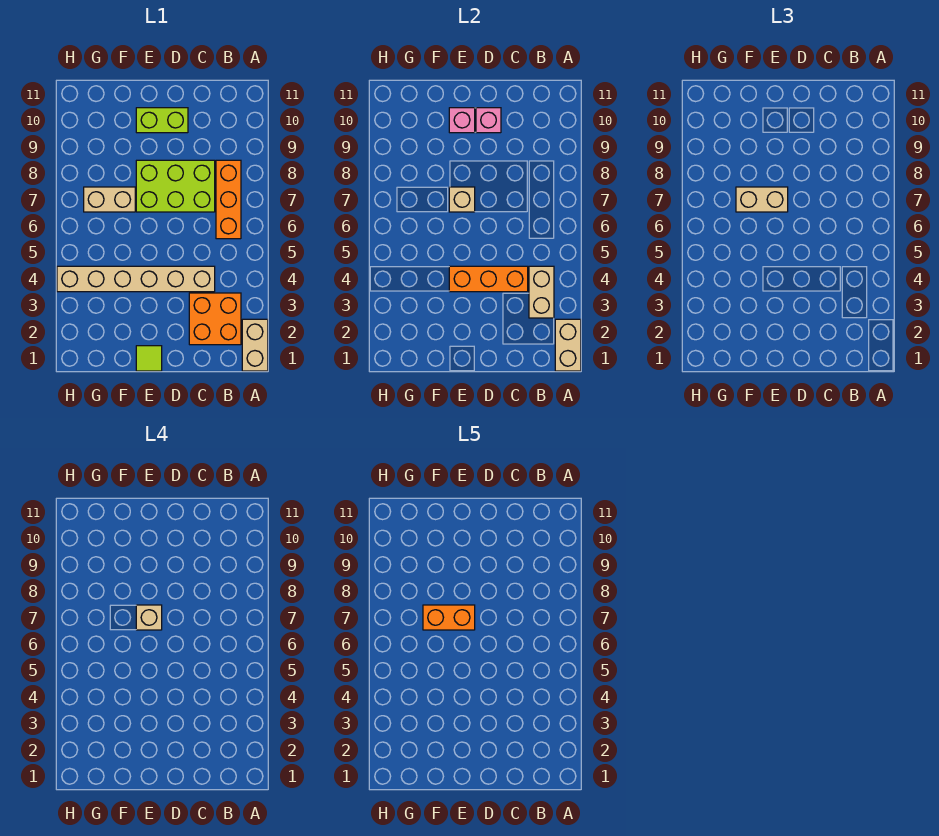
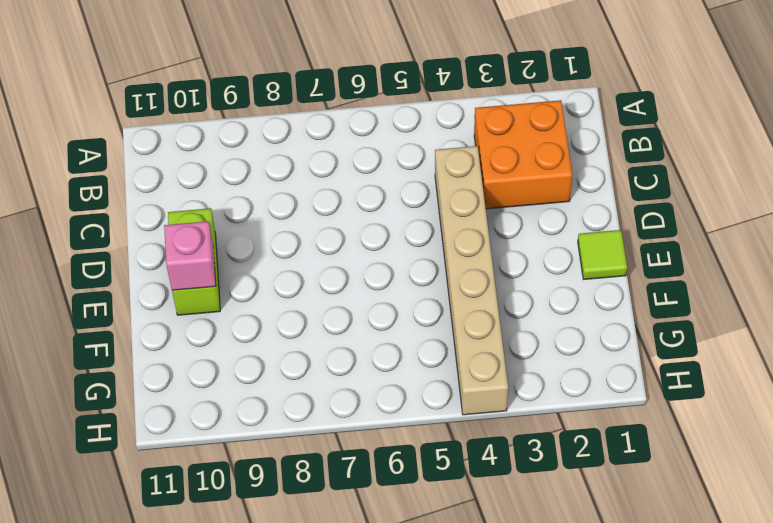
none -> tan 1x2 brick [242,319,268,371]
none -> orange 1x3 brick [216,160,241,239]
none -> lime 2x3 brick [136,160,215,212]

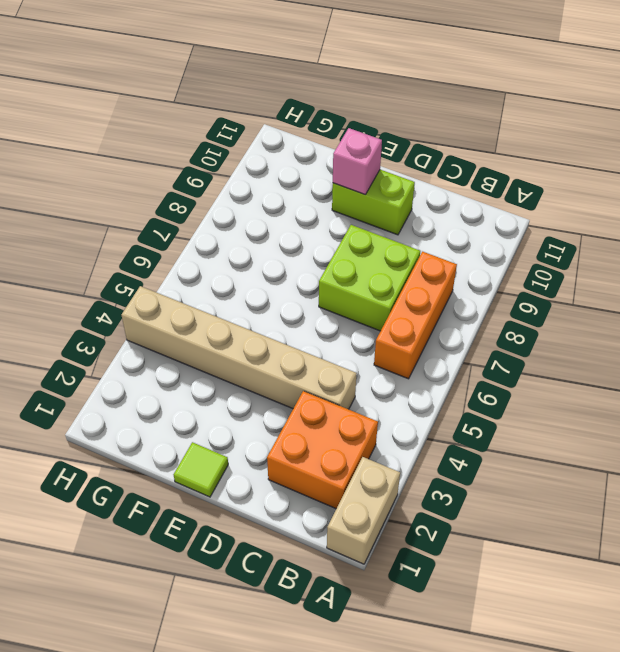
lime 2x2 brick [319,225,420,331] -> lime 2x3 brick [136,160,215,212]
none -> tan 1x2 brick [84,187,135,212]
none -> tan 1x2 brick [555,319,581,371]
none -> tan 1x2 brick [529,266,554,318]

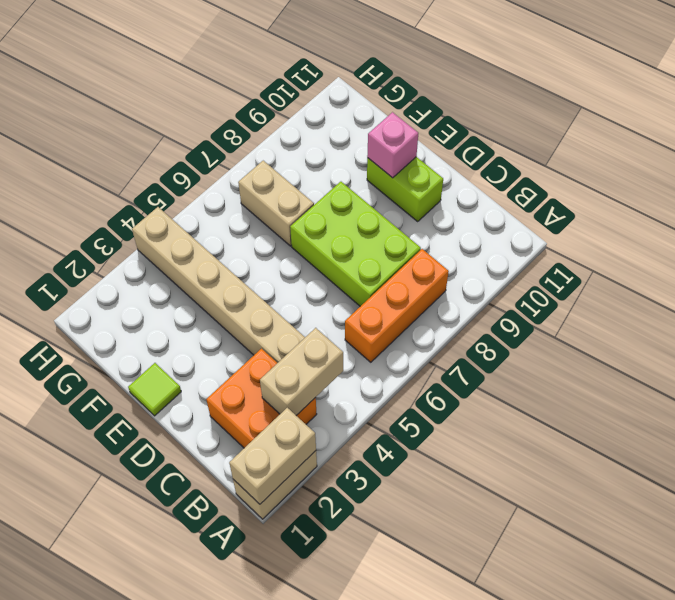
none -> orange 1x3 brick [449,266,528,292]
none -> pink 1x1 brick [476,108,501,133]
none -> tan 1x1 brick [449,187,475,212]

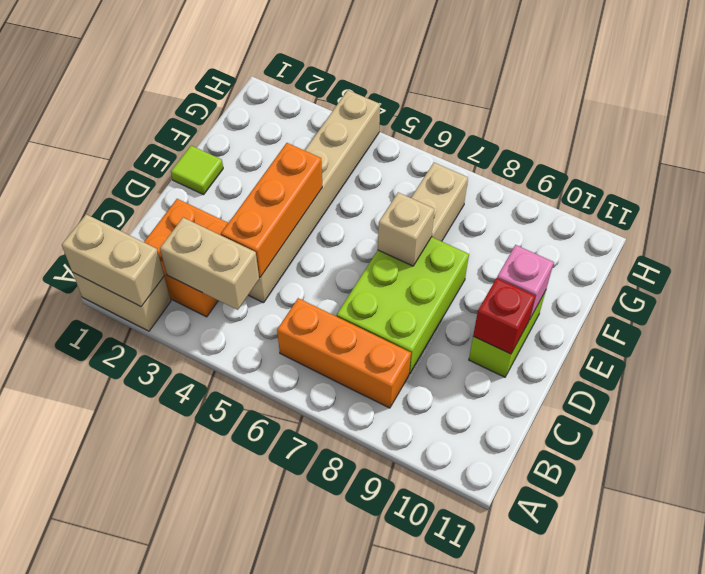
red 1x1 brick [473,278,535,354] -> pink 1x1 brick [476,108,501,133]
none -> tan 1x2 brick [736,187,788,212]
none -> tan 1x1 brick [136,605,162,630]
none -> orange 1x2 brick [423,605,475,630]

